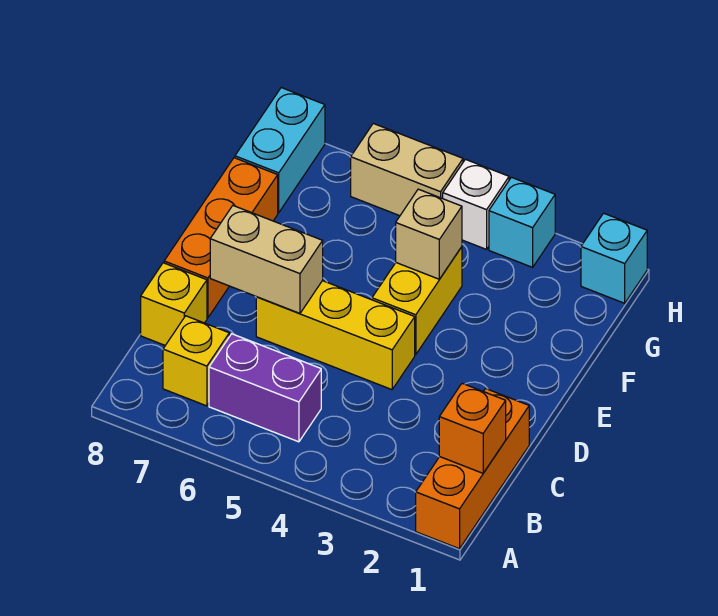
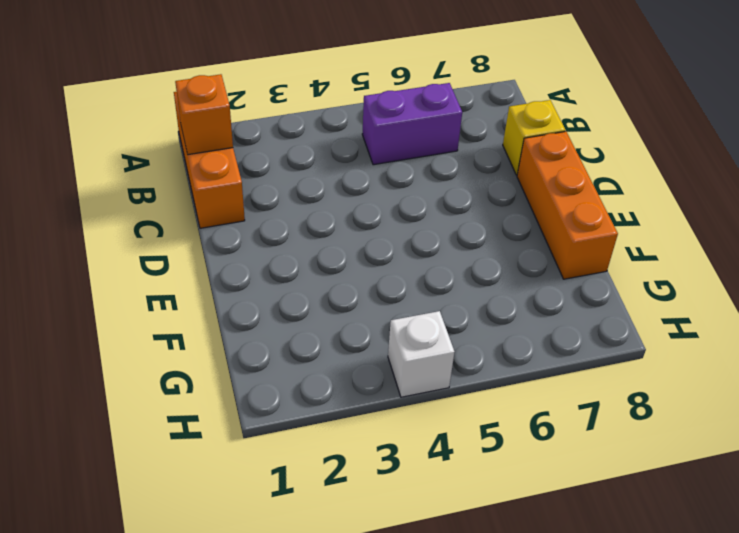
none -> yellow 1x1 brick [163,316,229,406]
none -> yellow 1x3 brick [256,281,415,390]
none -> yellow 1x2 brick [372,247,462,355]

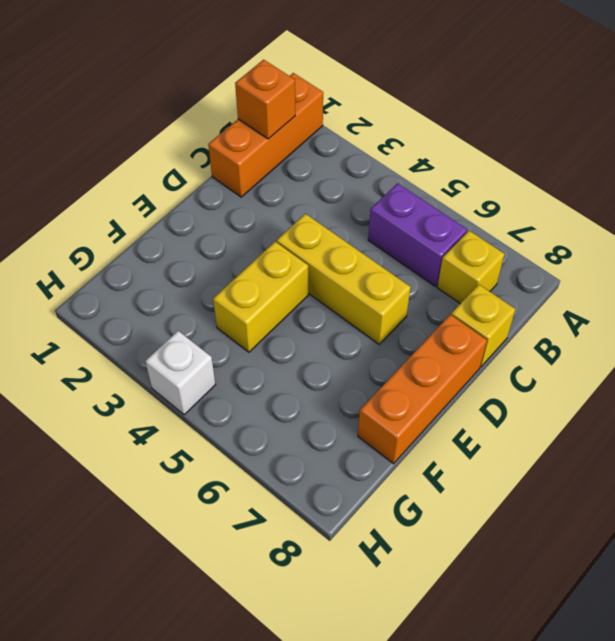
none -> cyan 1x2 brick [235,88,325,213]
none -> cyan 1x1 brick [581,213,647,303]
none -> cyan 1x1 brick [489,177,555,267]

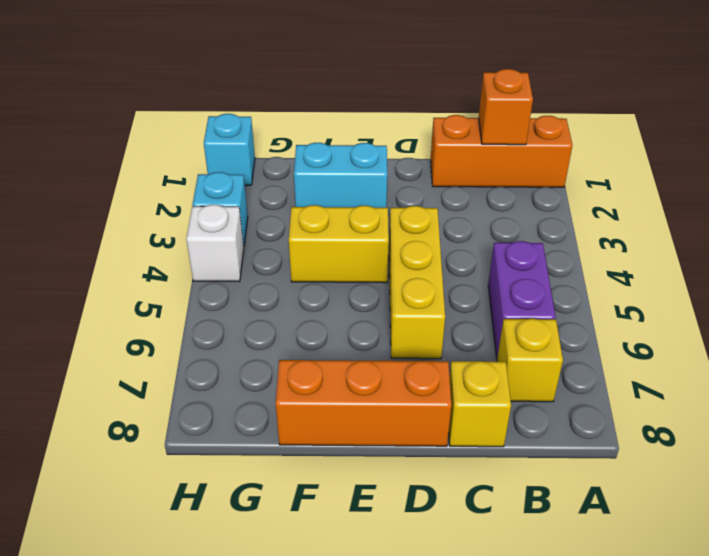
cyan 1x2 brick [294,143,387,208] -> cyan 1x2 brick moved to [235,88,325,213]
none -> tan 1x2 brick [351,123,463,216]
none -> tan 1x2 brick [210,206,323,314]
none -> tan 1x1 brick [396,189,462,279]

